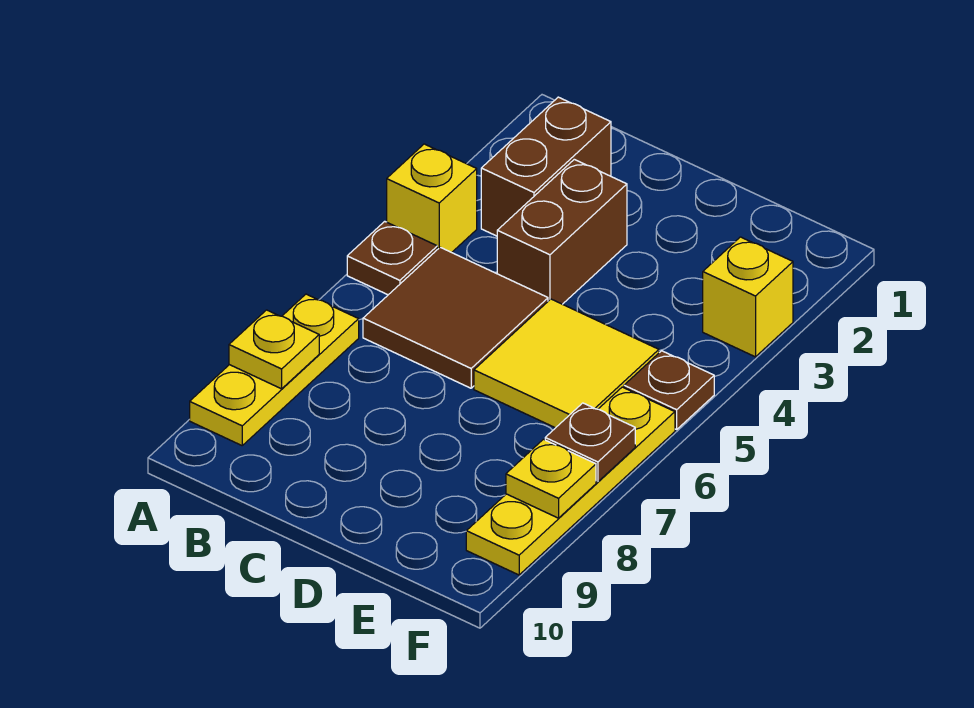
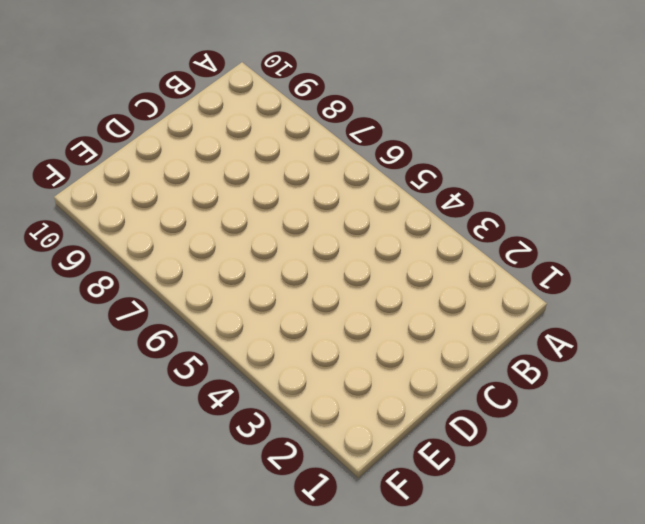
none -> yellow 1x1 brick [387,144,477,253]
none -> brown 1x1 plate [347,221,437,295]
none -> yellow 1x3 plate [190,294,359,445]

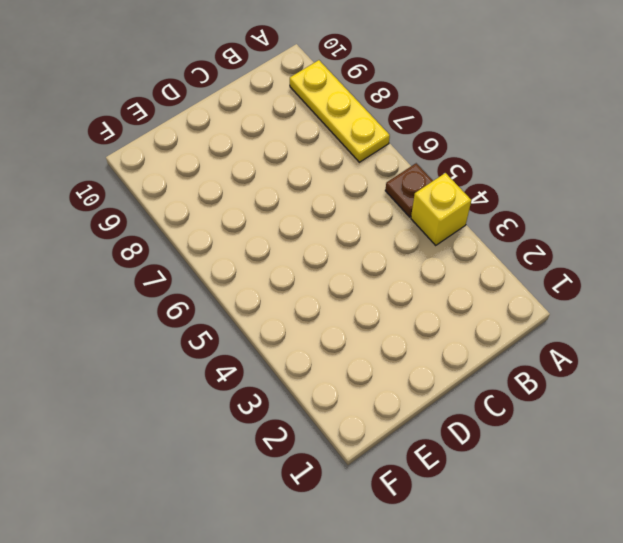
none -> brown 1x2 brick [481,97,611,236]
none -> brown 2x2 tile [363,247,548,388]
none -> brown 1x2 brick [497,159,627,304]

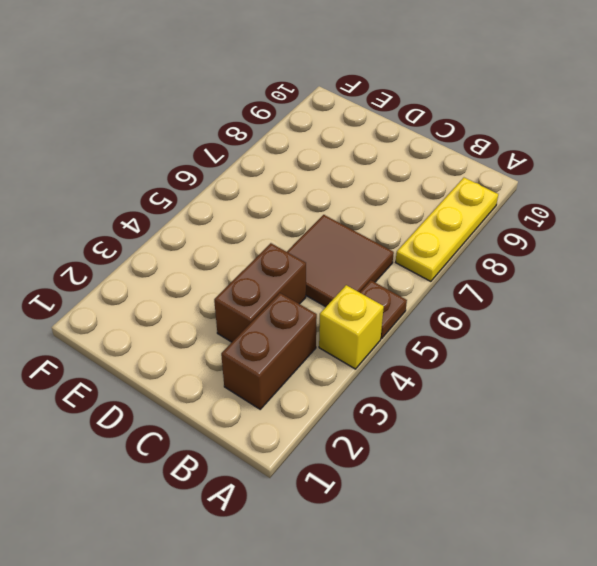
none -> yellow 2x2 tile [474,299,659,428]
none -> yellow 1x1 brick [703,237,793,357]
none -> brown 1x1 plate [624,351,714,429]

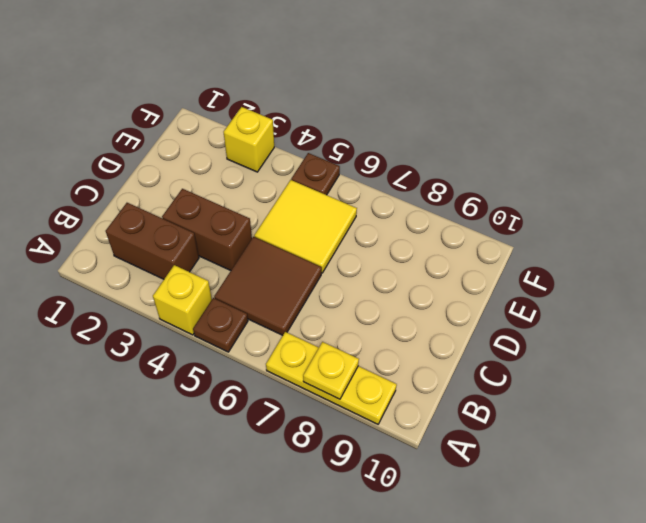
none -> yellow 1x4 plate [466,387,675,575]
none -> brown 1x1 plate [545,403,635,482]
none -> yellow 1x1 plate [506,439,596,518]

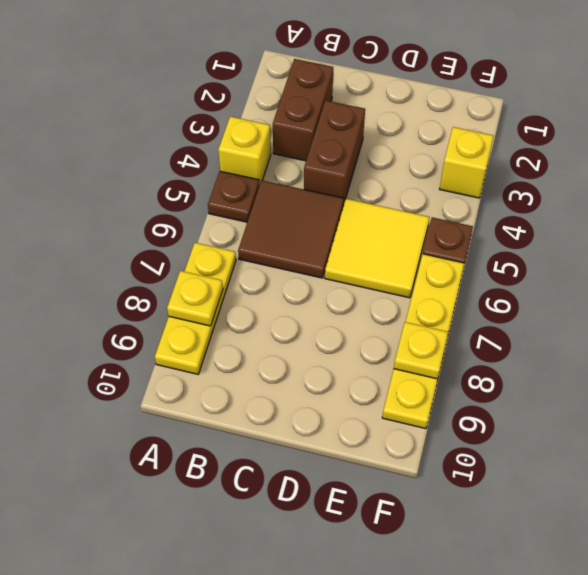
none -> brown 1x1 plate [545,403,635,482]

